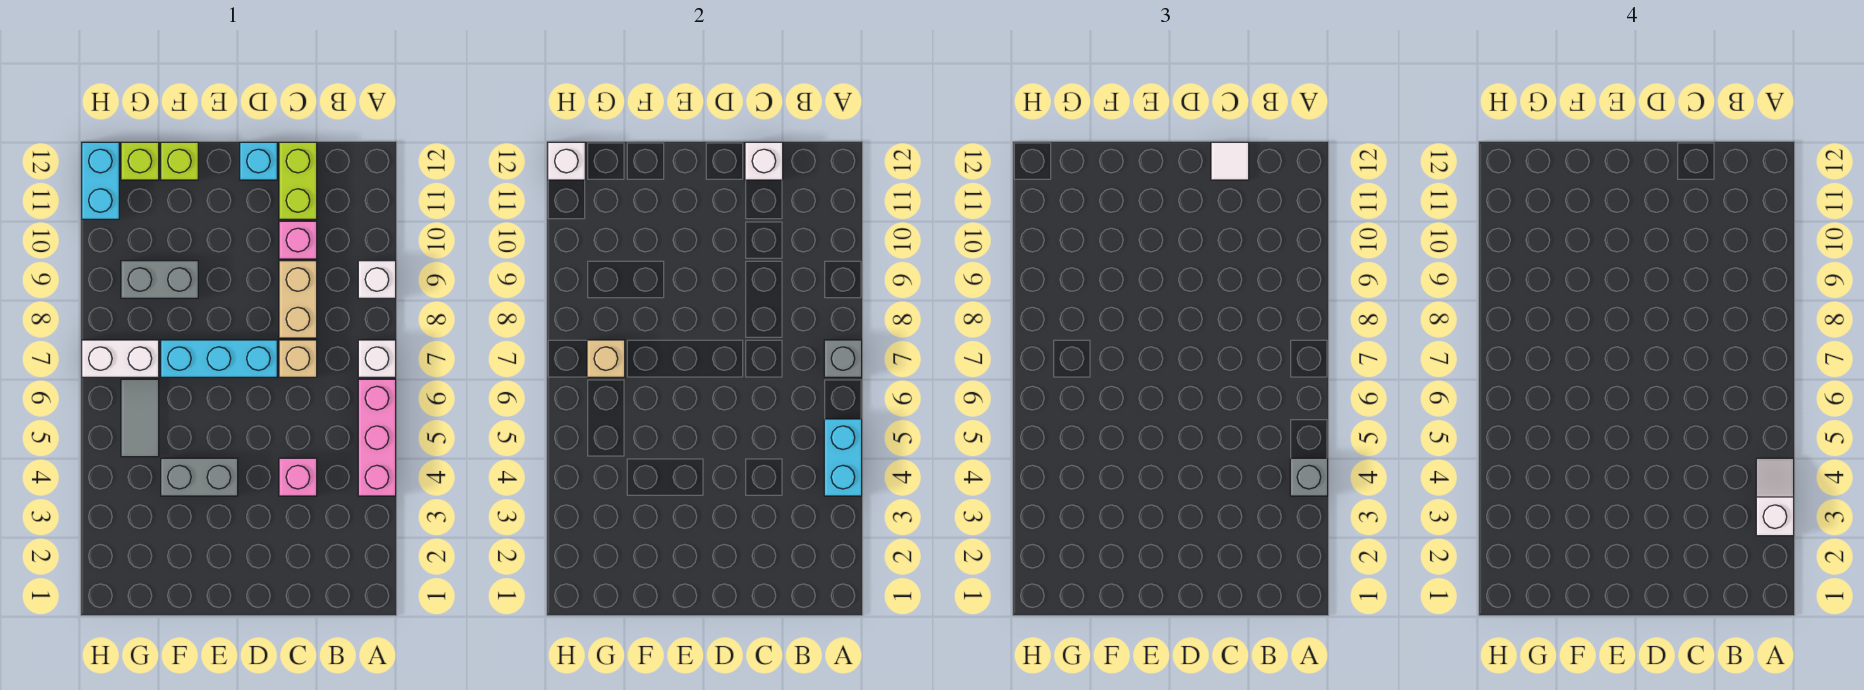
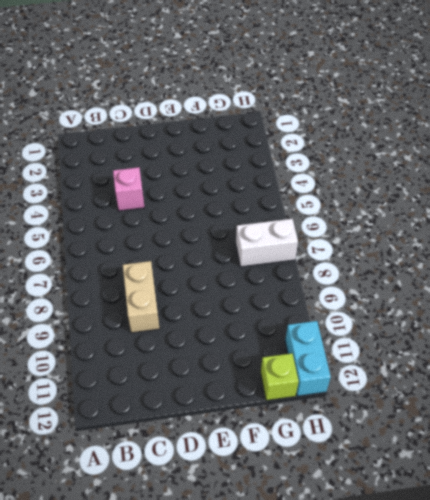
none -> pink 1x3 brick [358,379,396,496]
none -> white 1x1 brick [358,340,396,377]
none -> white 1x1 brick [358,261,396,298]

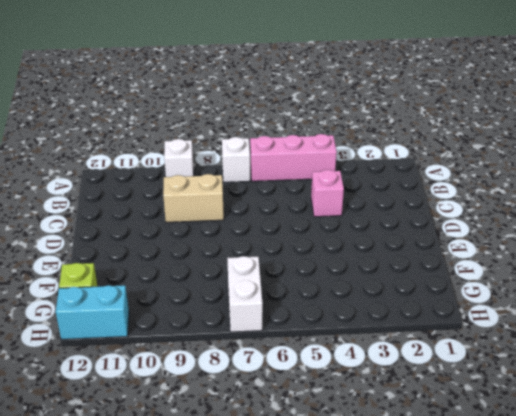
none -> tan 1x1 brick [279,340,317,377]
none -> pink 1x1 brick [279,221,317,259]
none -> lime 1x2 brick [279,142,317,219]

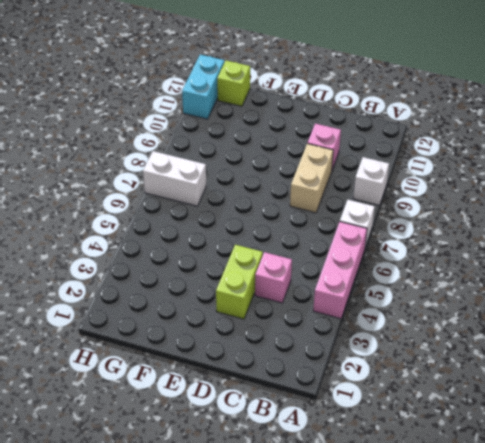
lime 1x2 brick [216,245,263,319] -> lime 1x2 brick moved to [279,142,317,219]
none -> tan 1x1 brick [279,340,317,377]
none -> cyan 1x3 brick [161,340,277,377]
none -> cyan 1x1 brick [240,142,277,180]

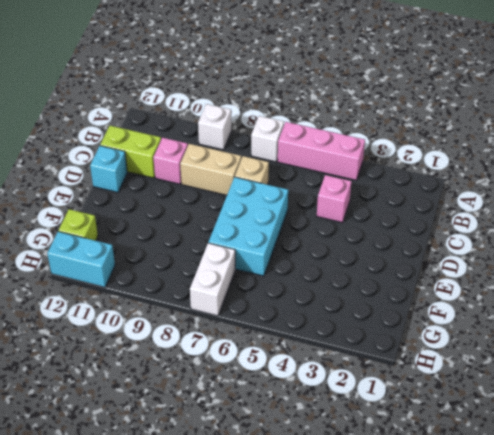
cyan 2x3 brick [208,177,288,276] -> cyan 1x3 brick [161,340,277,377]
none -> grey 1x2 brick [161,458,238,496]
none -> grey 1x2 brick [121,261,198,298]
none -> lime 1x1 brick [161,142,198,180]

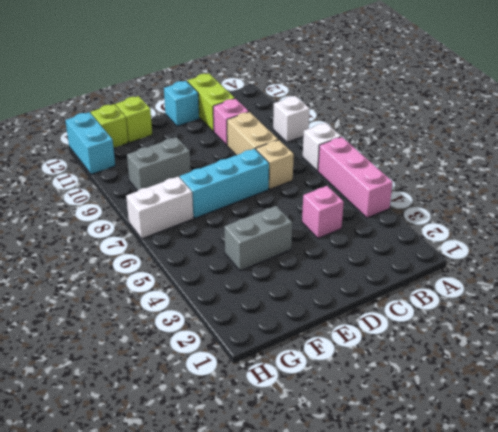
none -> grey 1x2 tile [121,379,159,457]
none -> cyan 1x2 brick [824,419,862,496]
none -> grey 1x1 brick [824,340,862,377]

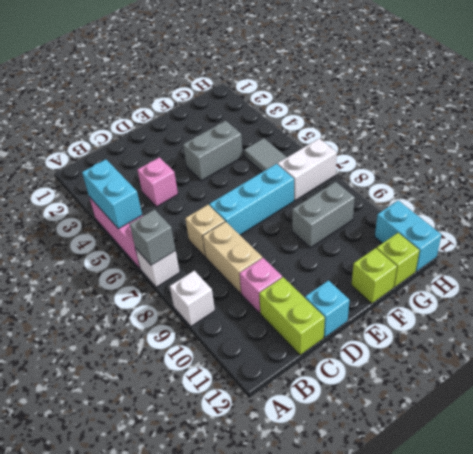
none -> white 1x1 brick [745,142,783,180]
none -> tan 1x1 brick [587,340,625,377]
none -> white 1x1 brick [548,142,585,180]

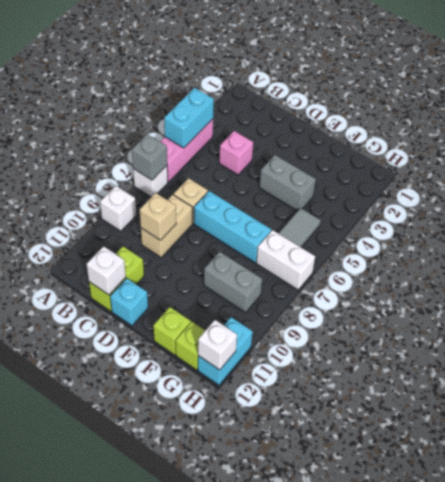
tan 1x1 brick [140,193,176,240] -> tan 1x1 brick moved to [587,340,625,377]
none -> pink 1x1 brick [279,221,317,259]
none -> grey 1x1 brick [1290,458,1328,496]
none -> white 1x1 tile [1211,142,1249,180]

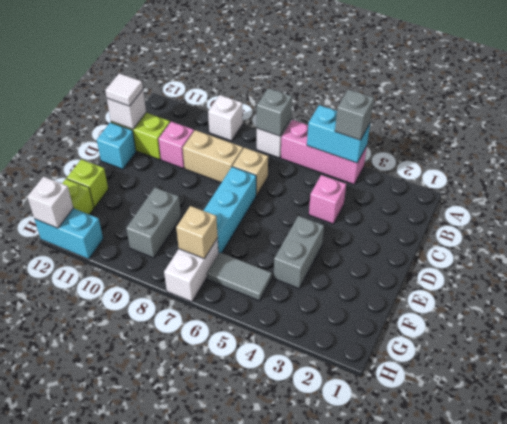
none -> white 1x2 slope [1756,458,1794,536]

